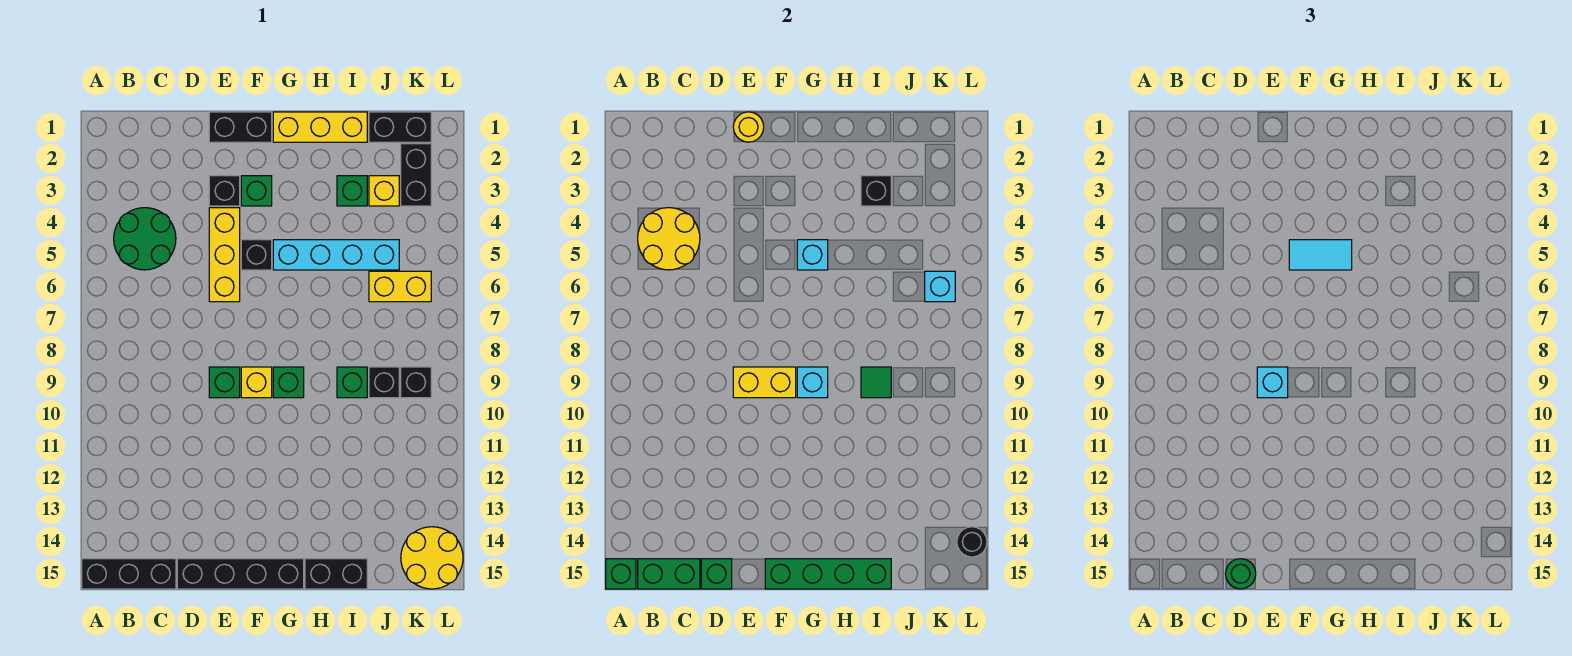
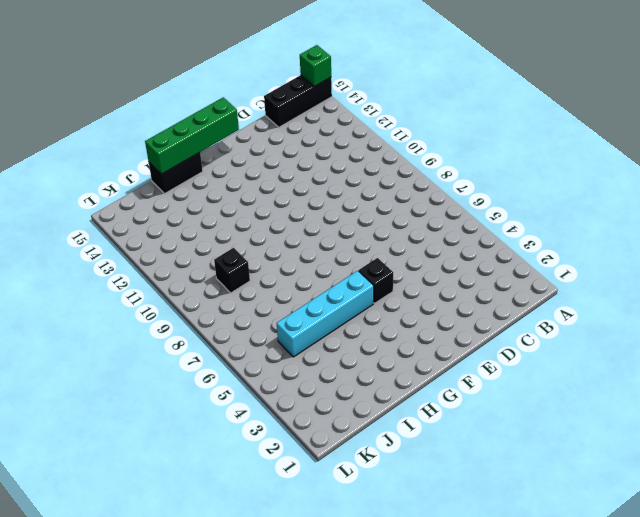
none -> green 2x2 round brick [114,208,176,270]
none -> black 1x4 brick [177,559,304,589]
none -> black 1x2 brick [209,112,272,142]
none -> black 1x1 brick [209,176,240,206]

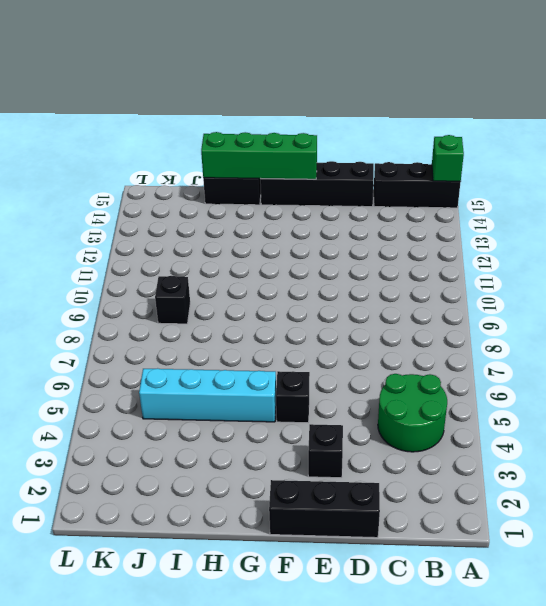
black 1x3 brick [269,480,380,538] -> black 1x2 brick [209,112,272,142]
none -> yellow 1x3 brick [209,208,240,302]
none -> green 1x1 brick [209,367,240,398]
none -> green 1x1 brick [241,176,272,206]
none -> yellow 1x1 brick [241,367,272,398]

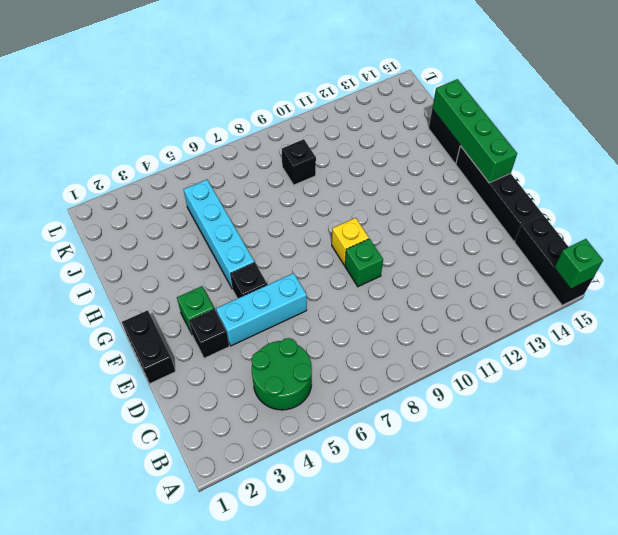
cyan 1x3 brick [216,273,307,346] -> yellow 1x3 brick [209,208,240,302]
none -> yellow 1x3 brick [273,112,367,142]
none -> green 1x1 brick [273,367,304,398]
none -> green 1x1 brick [337,176,367,206]
none -> green 1x1 brick [337,367,367,398]

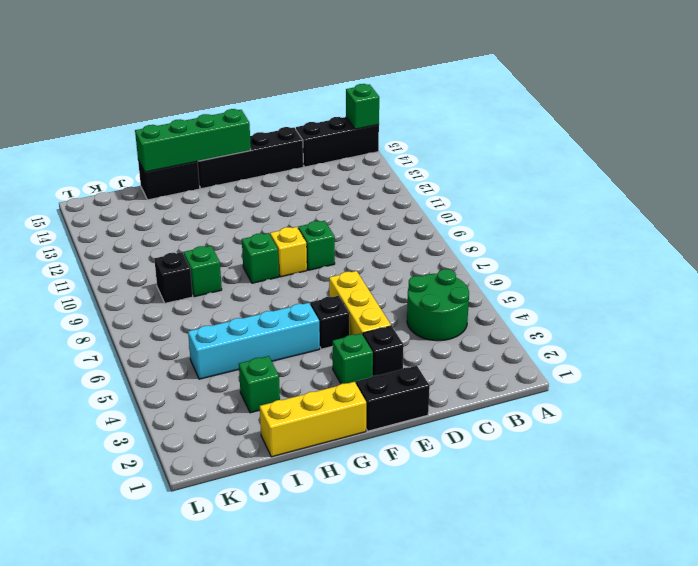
none -> black 1x2 brick [369,112,431,142]
none -> yellow 1x1 brick [369,176,399,206]
none -> yellow 1x2 brick [369,271,431,302]
none -> black 1x2 brick [401,144,431,206]

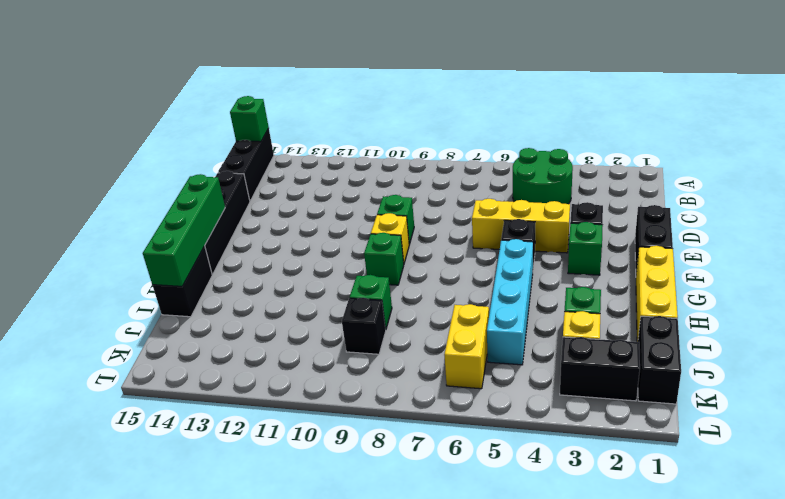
none -> black 1x1 brick [401,367,431,398]
none -> yellow 2x2 round brick [401,527,463,589]
none -> yellow 2x2 round brick [638,208,700,270]
none -> green 1x2 brick [638,559,700,589]

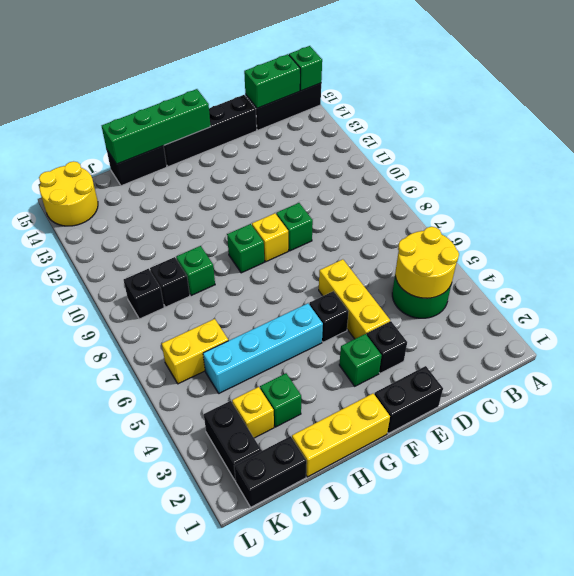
none -> green 1x1 brick [701,559,732,589]
none -> yellow 1x1 round brick [733,112,764,142]
none -> yellow 1x2 brick [733,367,796,398]
none -> cyan 1x1 brick [797,240,828,270]

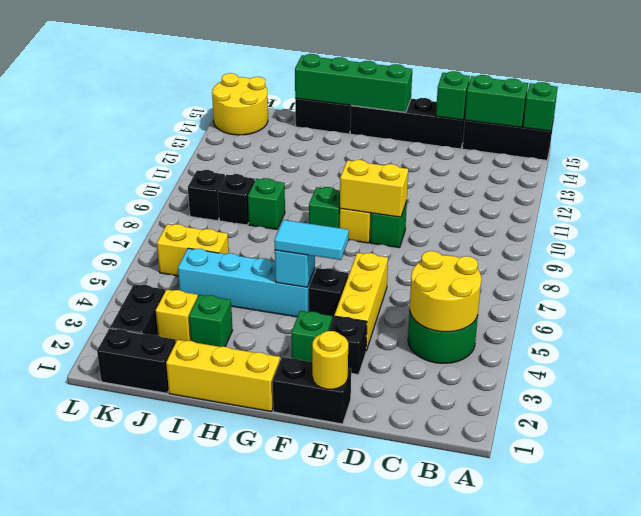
none -> cyan 1x1 brick [797,367,828,398]
none -> black 1x1 brick [861,176,891,206]
none -> green 1x1 tile [861,367,891,398]
none -> cyan 1x1 brick [925,271,955,302]

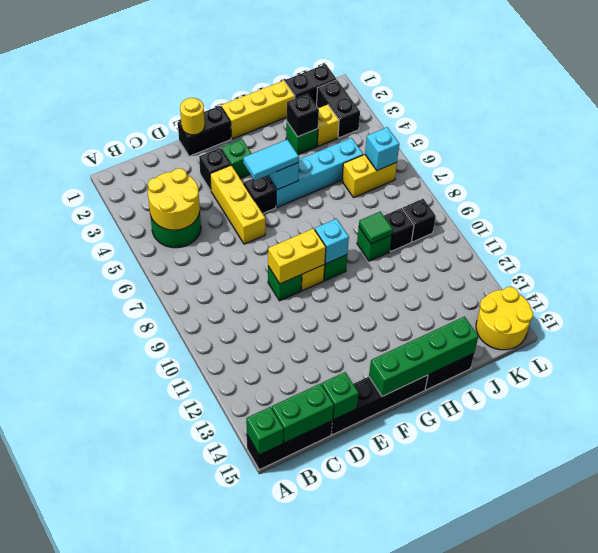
none -> black 1x1 round brick [957,527,987,557]
none -> green 1x1 round brick [1225,559,1256,589]
none -> cyan 1x1 brick [1257,367,1288,398]

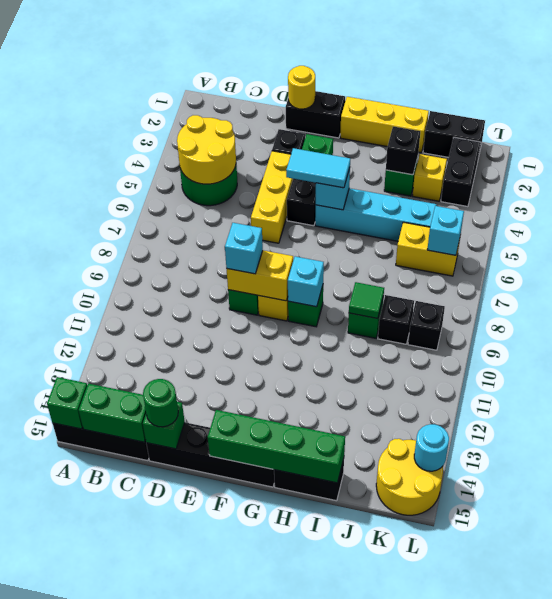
cyan 1x1 round brick [414,424,449,471] -> black 1x1 round brick [957,527,987,557]

